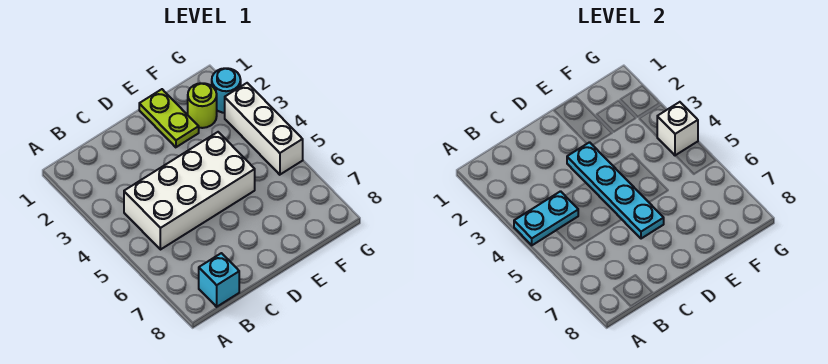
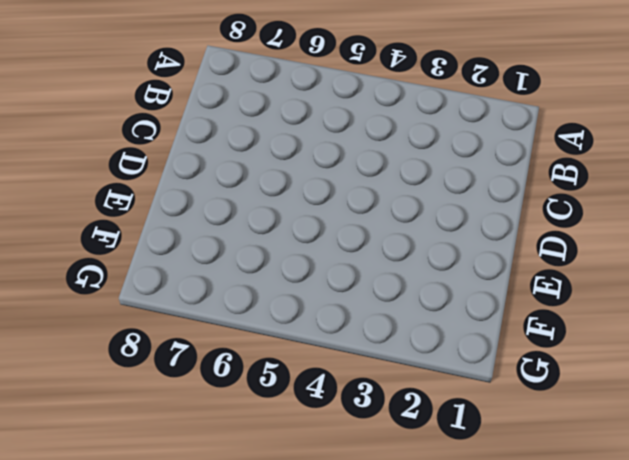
none -> white 2x4 brick [124,132,255,250]
none -> cyan 1x1 brick [199,253,239,307]

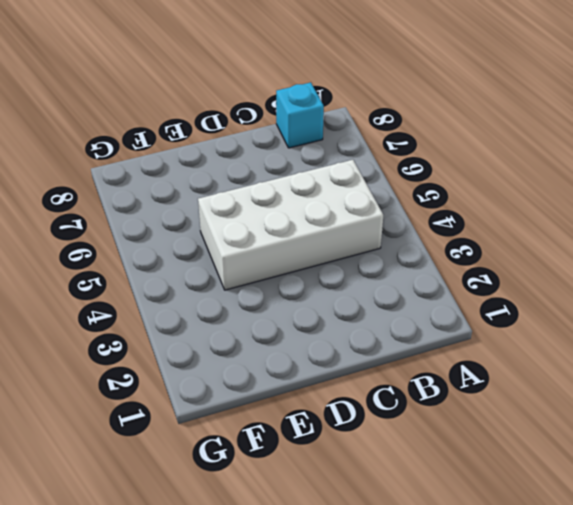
none -> lime 1x2 plate [139,89,199,147]
none -> lime 1x1 round brick [188,83,217,128]

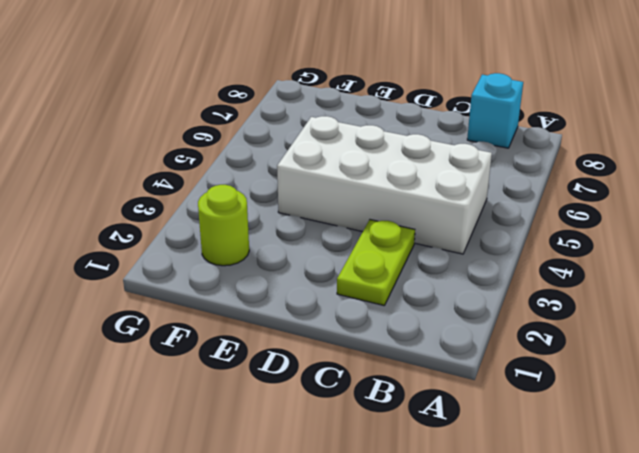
lime 1x2 plate [337,220,415,305] -> lime 1x2 plate moved to [139,89,199,147]
none -> cyan 1x1 round brick [212,68,241,113]
none -> white 1x3 brick [225,83,303,175]

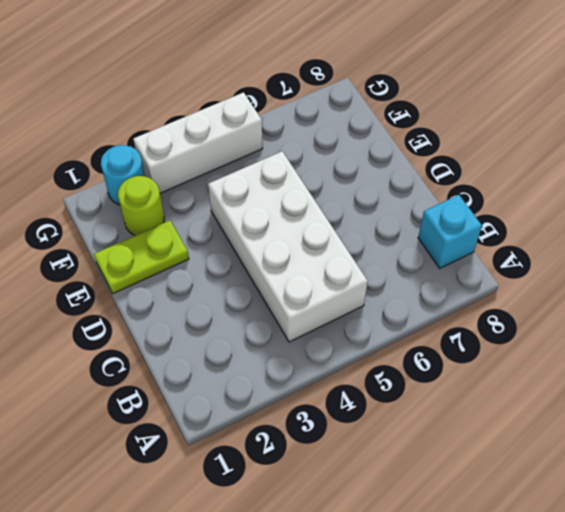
none -> cyan 1x2 plate [514,191,578,245]
none -> cyan 1x4 plate [567,142,664,239]

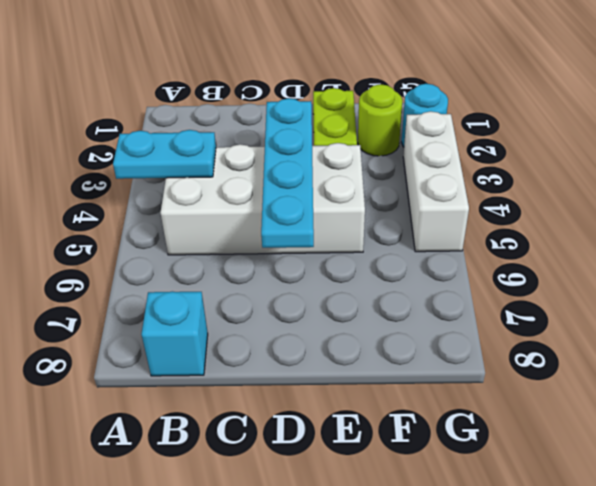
none -> white 1x1 brick [657,102,698,156]

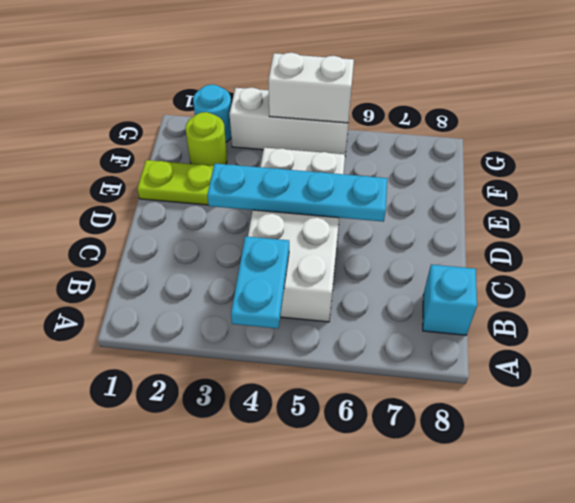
white 1x2 brick [268,53,354,123] -> white 1x1 brick [657,102,698,156]

